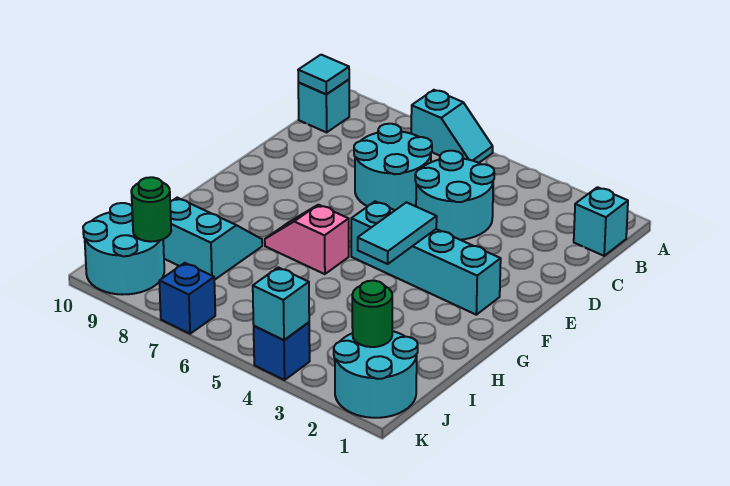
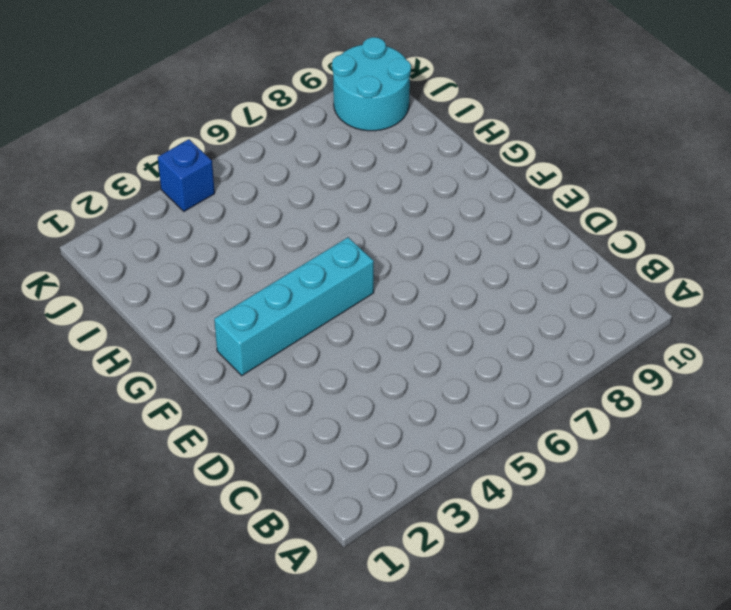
none -> cyan 1x2 slope [411,90,493,163]
none -> cyan 1x1 brick [574,187,628,256]
none -> cyan 1x1 brick [298,79,349,132]

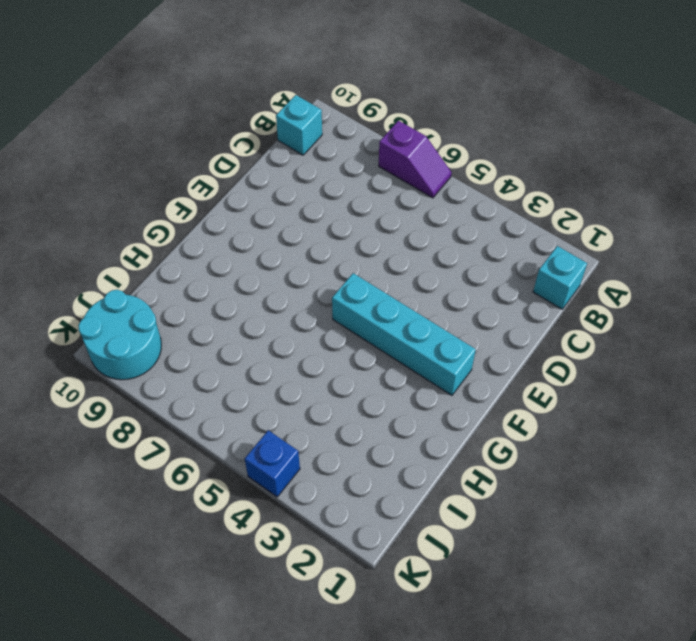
purple 1x2 slope [379,121,452,198] -> cyan 1x2 slope [411,90,493,163]
none -> cyan 2x2 round brick [415,151,494,240]
none -> cyan 2x2 round brick [354,124,432,210]
none -> pink 1x2 slope [265,205,349,274]

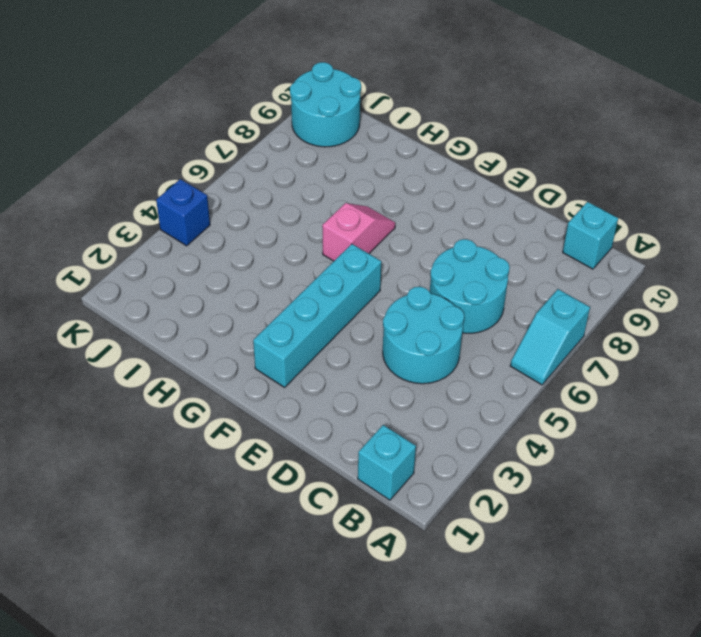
none -> cyan 2x2 slope [163,198,262,280]
none -> cyan 2x2 round brick [334,331,418,418]
none -> blue 1x1 brick [159,263,215,334]

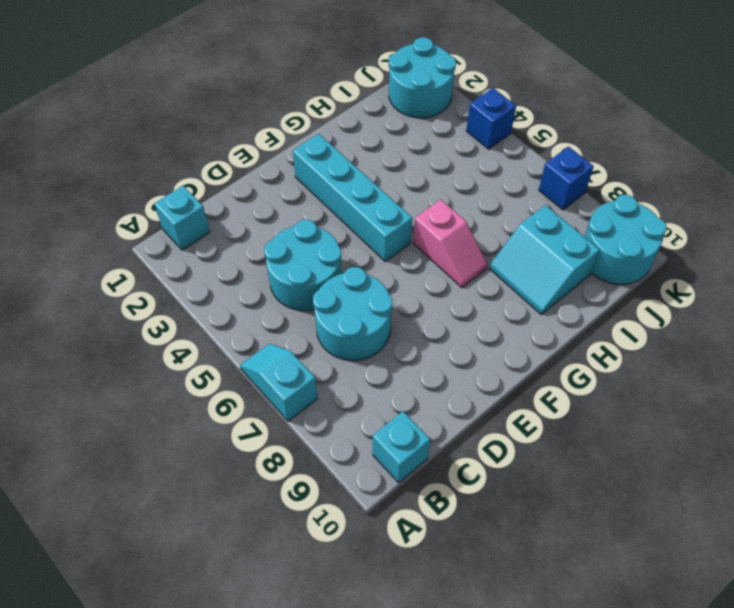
none -> cyan 1x1 tile [298,55,349,94]
none -> cyan 1x2 tile [358,202,437,264]
none -> green 1x1 round brick [352,281,392,347]

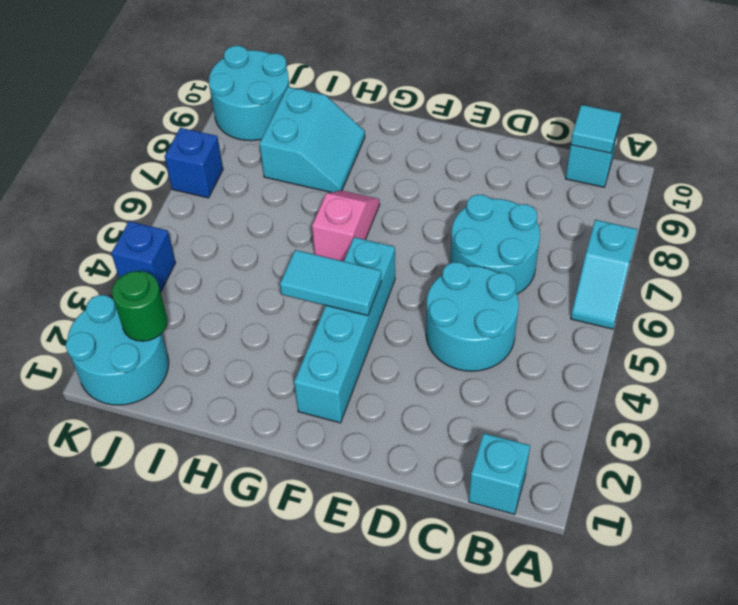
none -> green 1x1 round brick [131,177,171,242]
none -> cyan 1x1 brick [253,267,309,340]

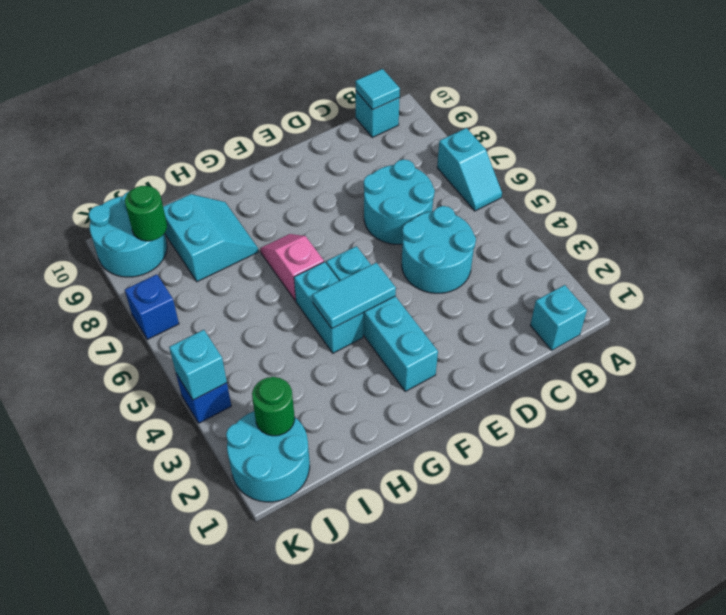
cyan 1x2 brick [294,262,363,353] -> none

